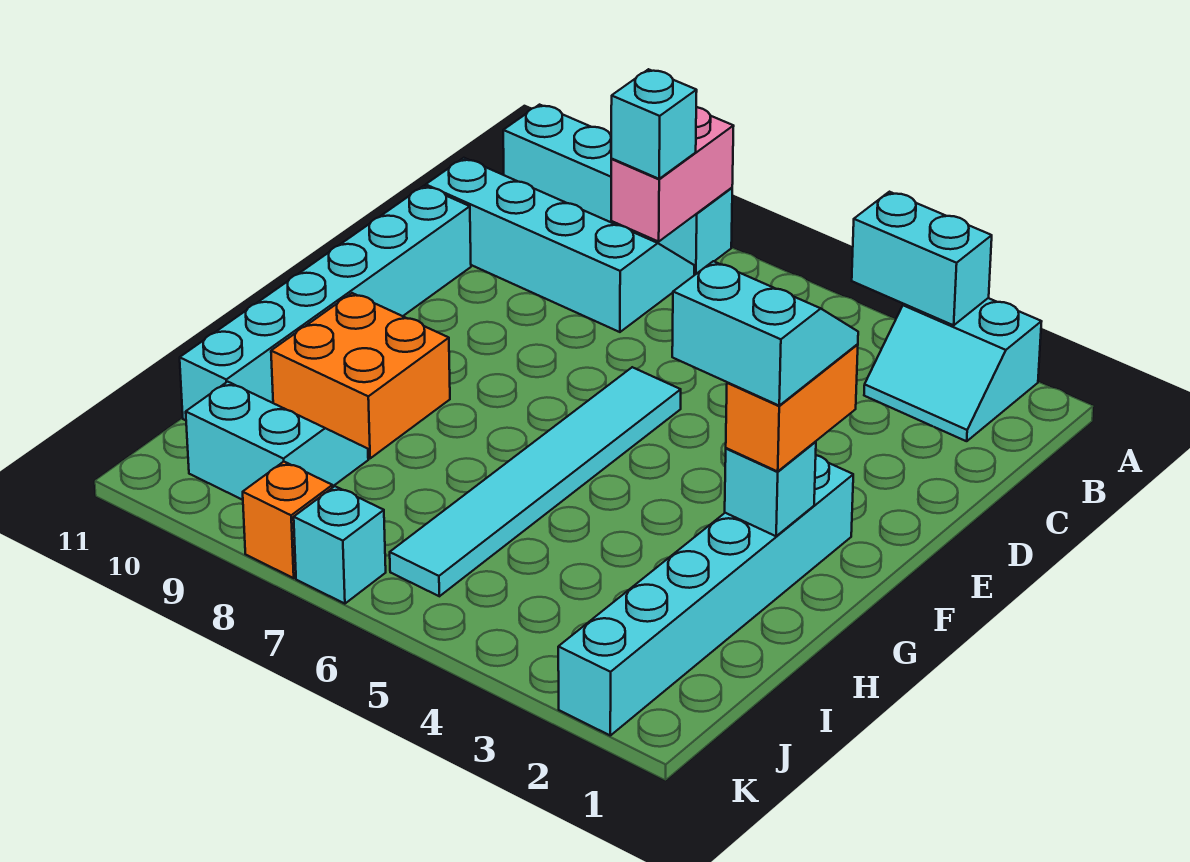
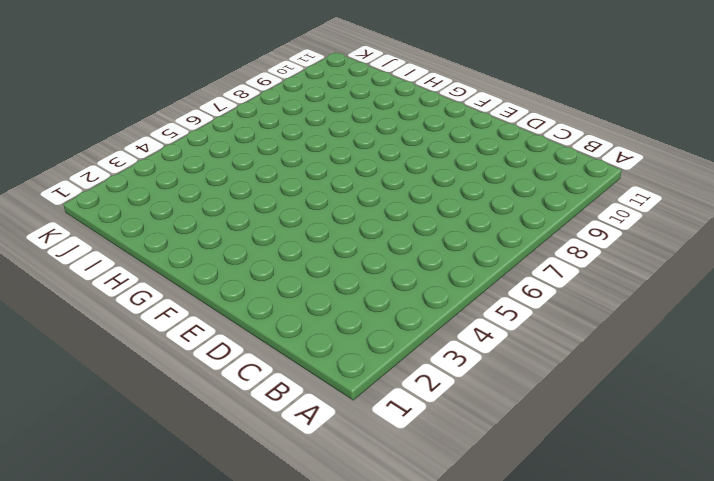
none -> cyan 2x2 slope [864,298,1042,441]
none -> cyan 1x4 brick [503,105,732,275]
none -> cyan 2x4 slope [426,158,694,332]

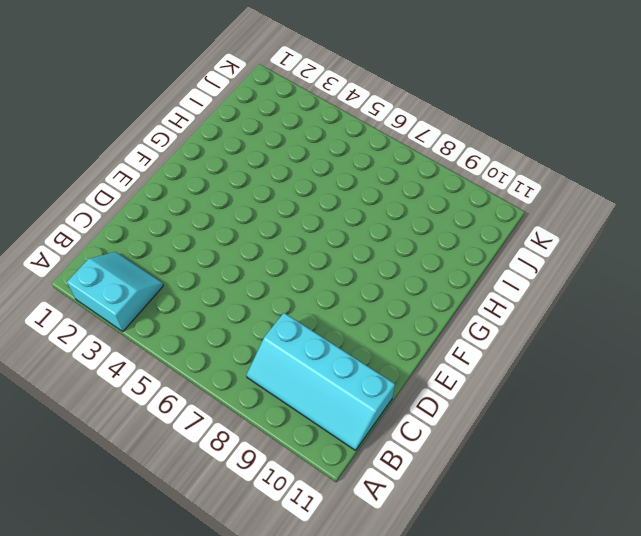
none -> cyan 1x4 brick [503,105,732,275]
none -> cyan 1x6 brick [180,186,471,420]
none -> cyan 1x6 tile [390,367,681,596]

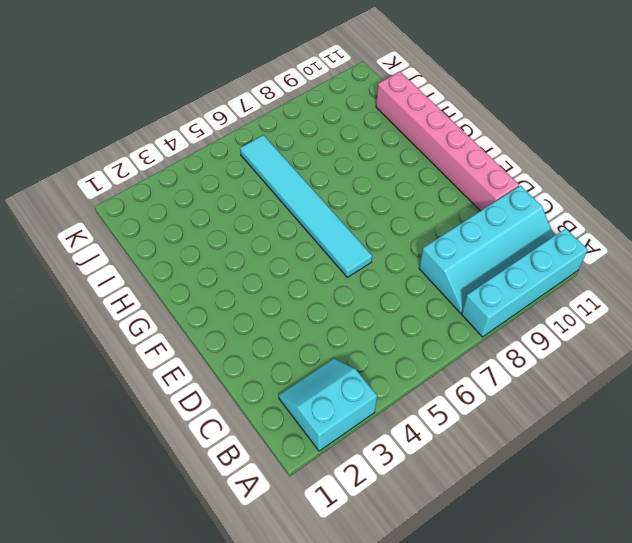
pink 1x6 brick [376,72,519,211] -> cyan 1x6 brick [180,186,471,420]
none -> cyan 1x6 brick [558,455,853,735]
none -> orange 2x2 brick [271,293,450,458]
none -> cyan 2x2 slope [186,382,368,500]

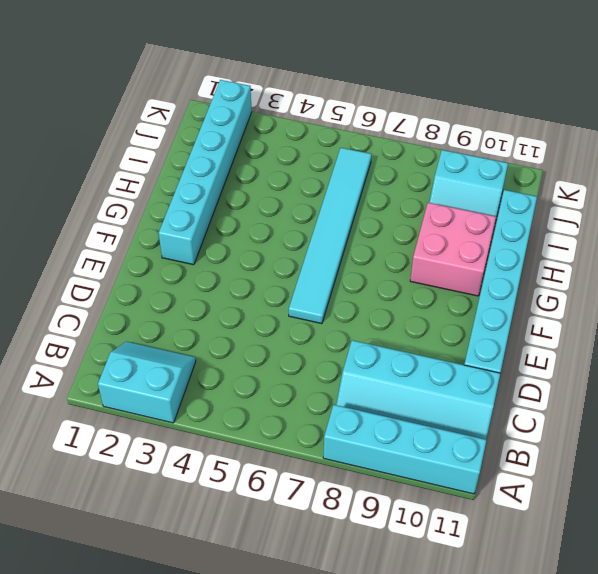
pink 2x2 brick [410,203,496,296] -> orange 2x2 brick [271,293,450,458]
none -> cyan 1x1 brick [294,486,386,604]
none -> orange 1x1 brick [243,462,332,578]
none -> cyan 1x2 brick [852,192,992,325]

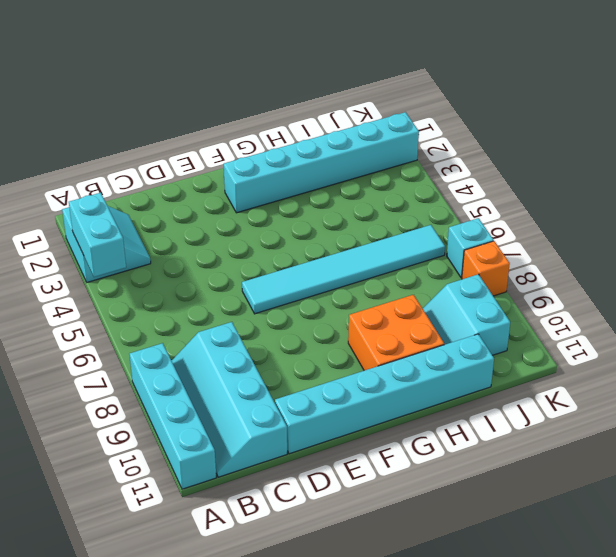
none -> pink 1x2 brick [611,107,734,242]
none -> cyan 1x1 brick [725,442,816,536]
none -> cyan 1x1 brick [611,69,697,179]

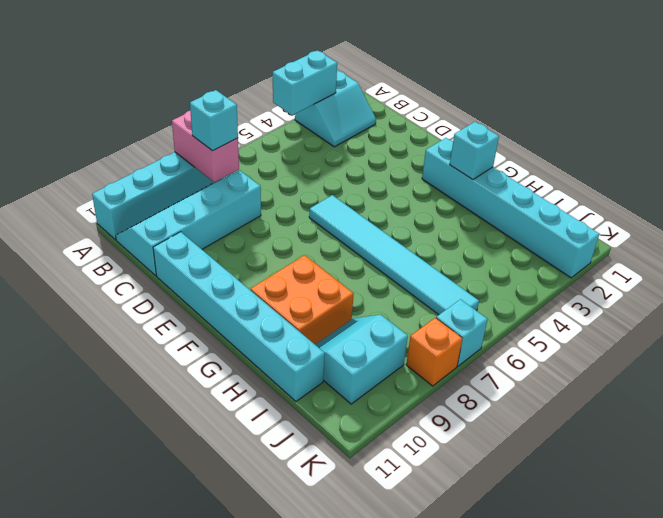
none -> orange 1x2 brick [726,344,858,471]
none -> cyan 2x2 slope [672,261,858,405]

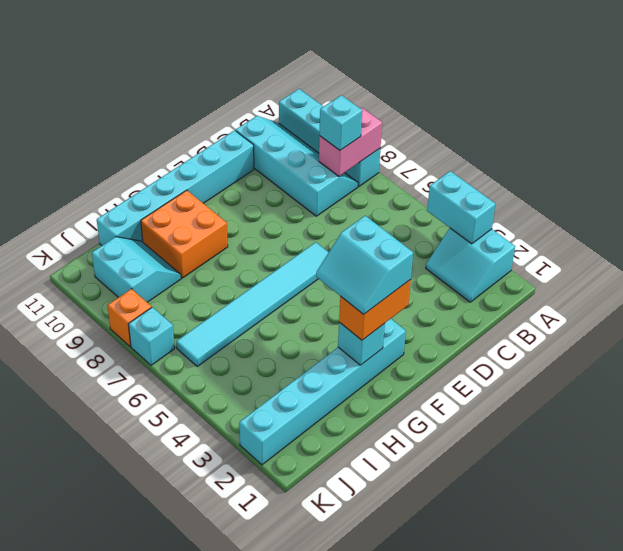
cyan 2x2 slope [316,216,413,314] -> cyan 2x2 slope turned to [672,261,858,405]

